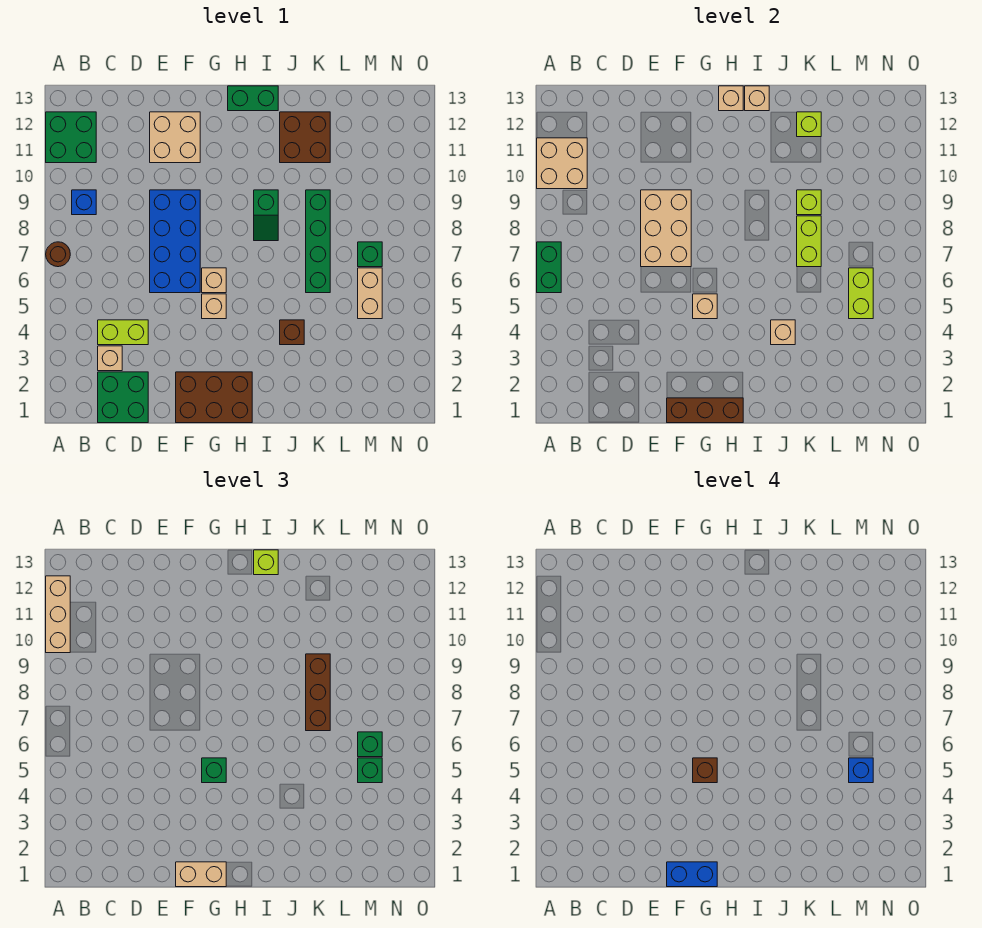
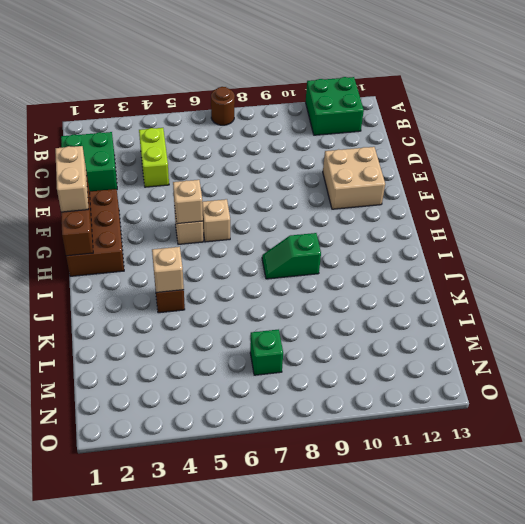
none -> blue 1x1 brick [72,190,96,215]
none -> tan 1x1 brick [98,346,122,371]
none -> blue 2x4 brick [150,190,200,293]
none -> green 1x2 brick [228,86,278,111]

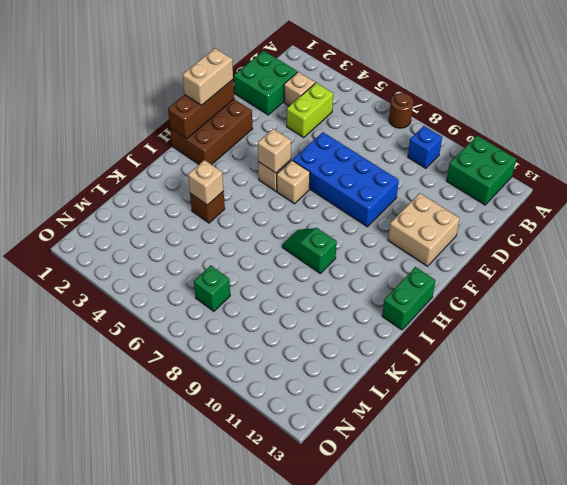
none -> brown 2x2 brick [280,112,330,163]
none -> green 1x4 brick [306,190,330,293]
none -> tan 1x2 brick [358,268,382,319]
none -> green 1x2 brick [537,242,561,293]

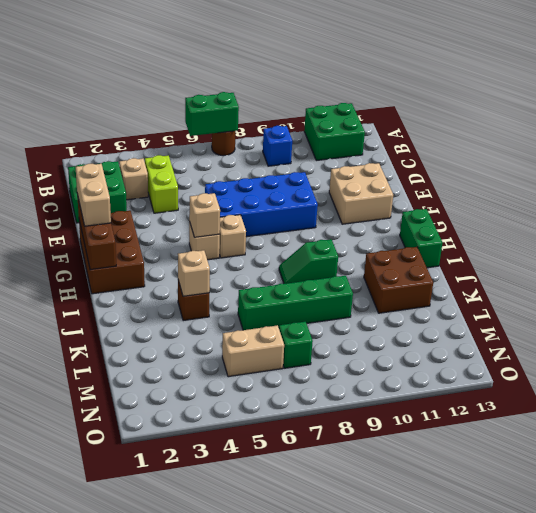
none -> tan 2x2 brick [537,138,587,189]
none -> tan 2x3 brick [641,190,691,267]
none -> tan 1x1 brick [719,86,743,111]
none -> tan 1x1 brick [745,86,769,111]

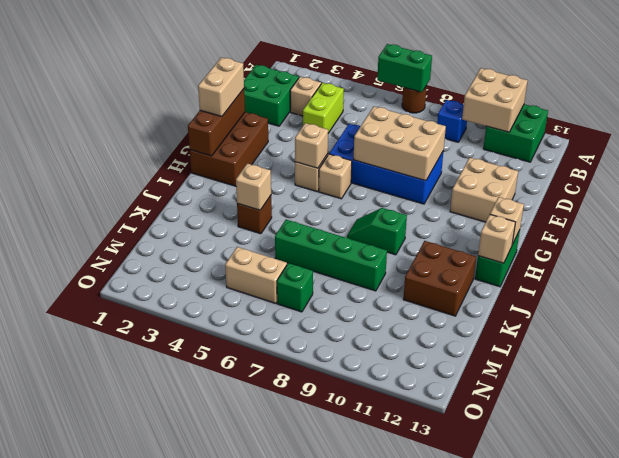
none -> lime 1x2 brick [797,216,821,267]
none -> lime 1x1 brick [797,190,821,215]
none -> lime 1x1 brick [797,112,821,137]
none -> lime 1x2 brick [849,268,873,319]

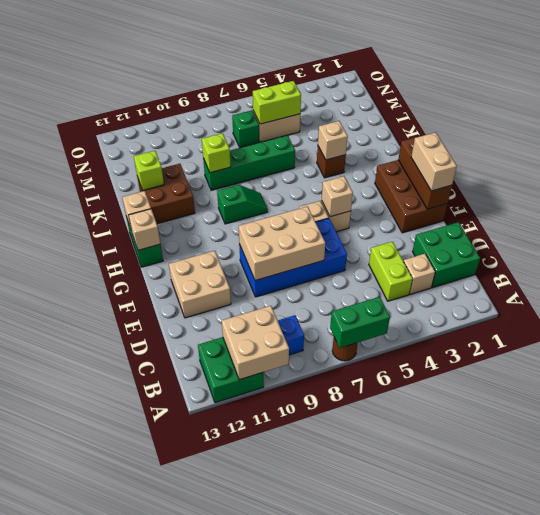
none -> lime 1x2 brick [797,216,821,267]
none -> tan 1x3 brick [46,576,70,653]
none -> green 1x1 brick [202,758,226,783]
none -> lime 1x1 brick [254,550,278,575]

